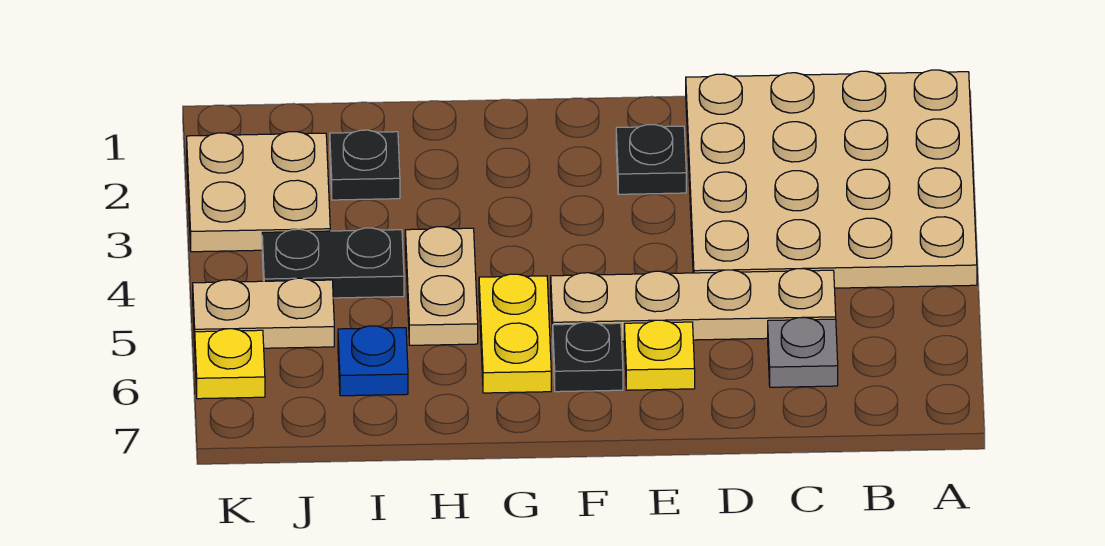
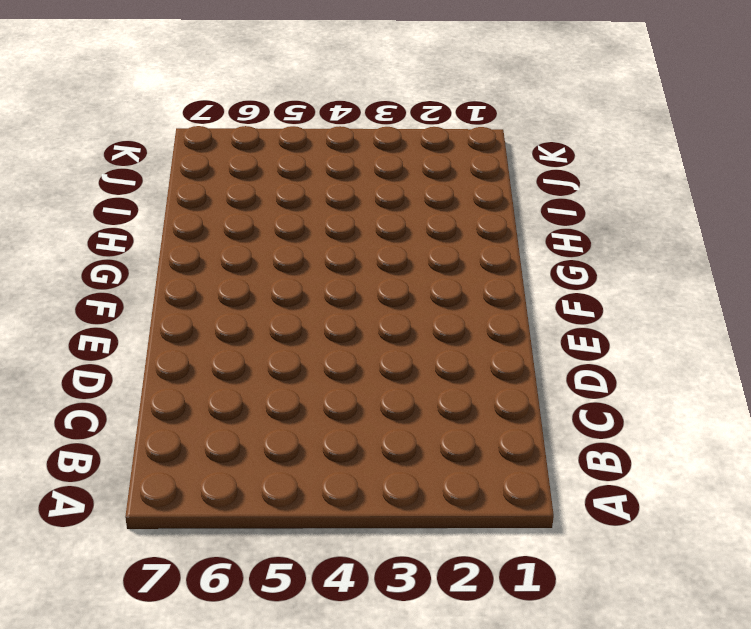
none -> tan 4x4 plate [686,70,977,288]
none -> tan 1x4 plate [551,269,836,341]
none -> grey 1x1 plate [768,318,838,387]

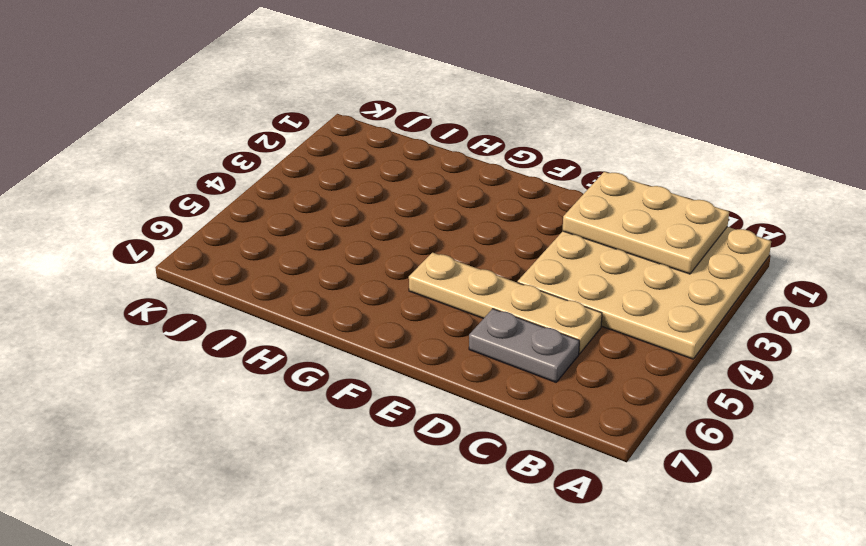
tan 2x3 plate [562,172,729,274] -> none
grey 1x2 plate [469,309,579,382] -> grey 1x1 plate [768,318,838,387]
none -> black 1x1 plate [616,125,686,194]
none -> yellow 1x1 plate [624,320,695,390]
none -> black 1x1 plate [553,322,623,392]

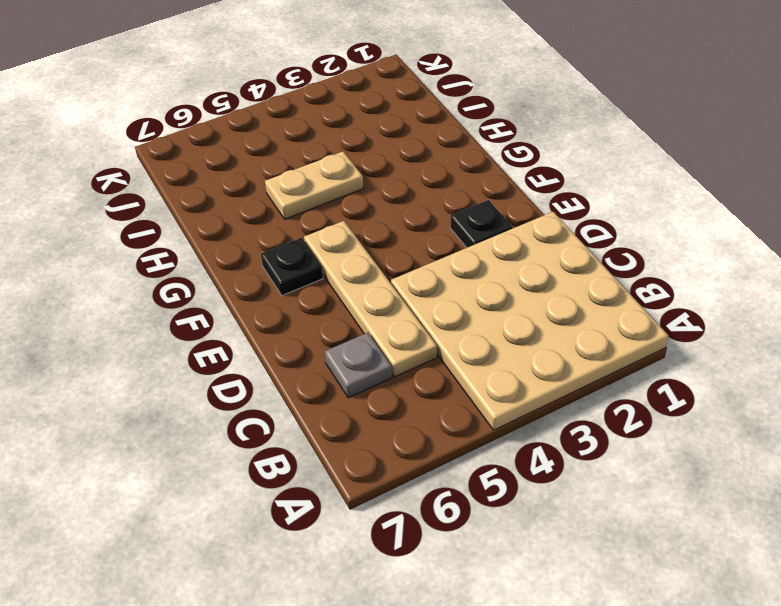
none -> yellow 1x1 plate [624,320,695,390]
none -> yellow 1x2 plate [479,274,551,393]
none -> black 1x1 plate [330,130,400,200]

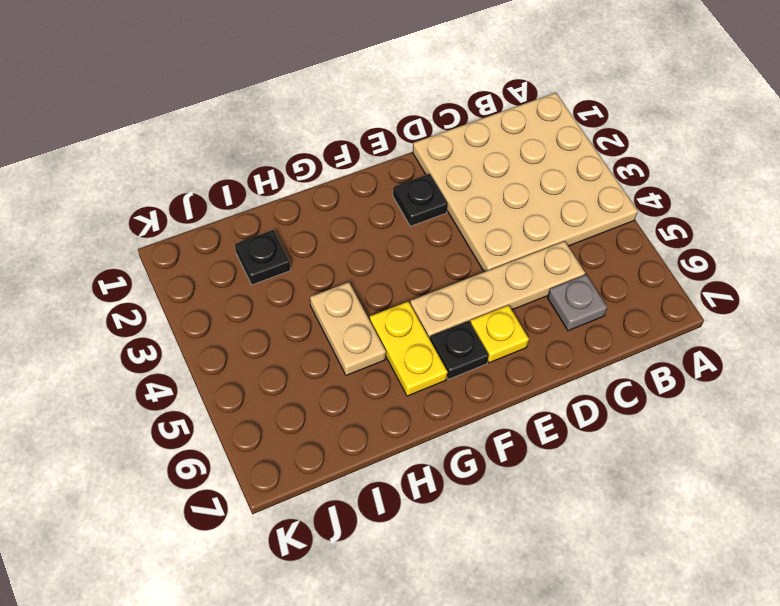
none -> black 1x2 plate [262,228,404,298]
none -> blue 1x1 plate [338,326,408,396]
none -> tan 2x2 plate [187,132,330,252]

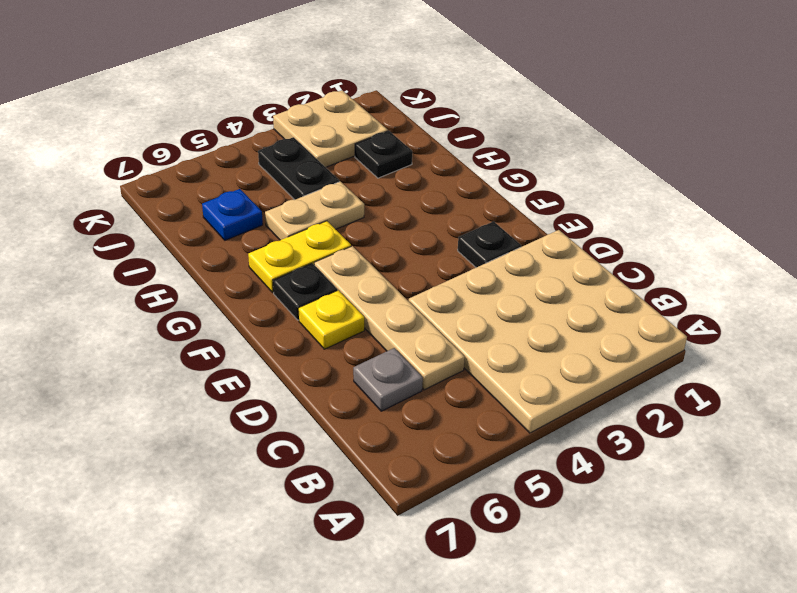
none -> tan 1x2 plate [193,278,334,348]
none -> yellow 1x1 plate [195,329,265,399]

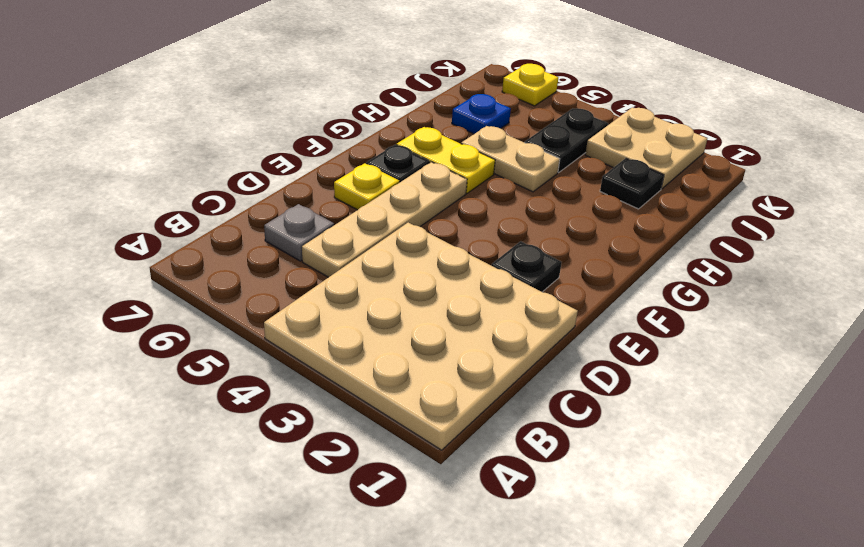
none -> tan 1x2 plate [193,278,334,348]

